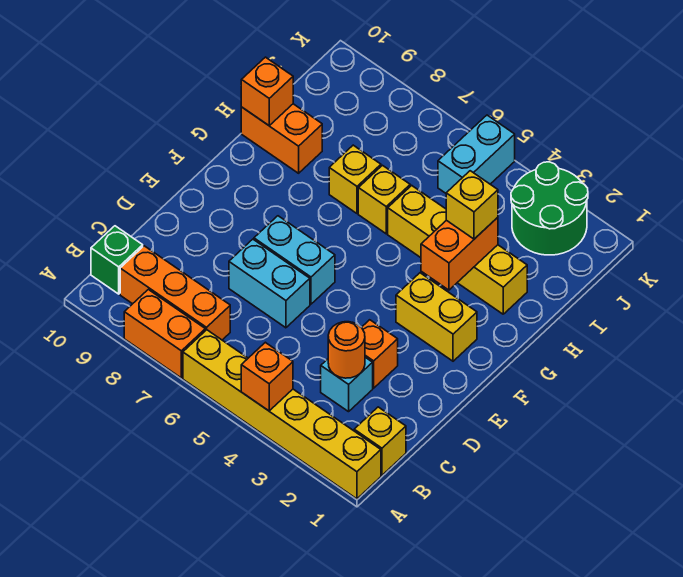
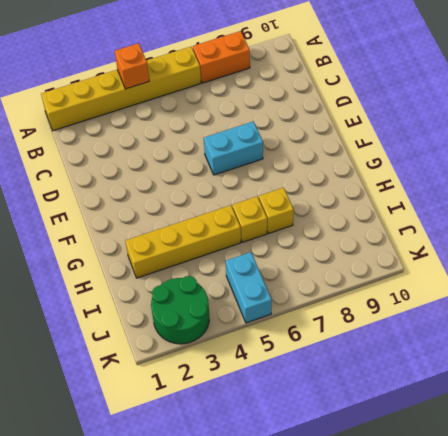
none -> yellow 1x1 brick [354,407,406,475]
none -> orange 1x3 brick [120,246,230,340]
none -> green 1x1 brick [91,226,143,294]

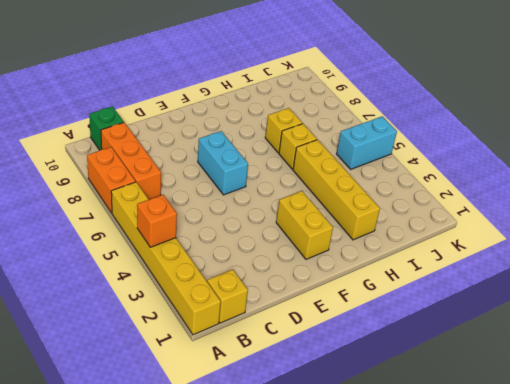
none -> cyan 1x1 brick [321,357,373,412]
none -> orange 1x1 brick [361,320,398,388]
none -> cyan 1x2 brick [229,239,310,328]

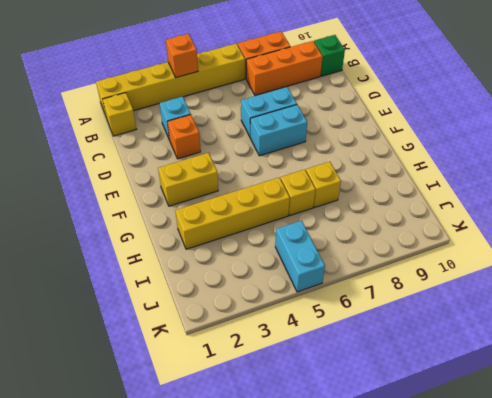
none -> orange 1x2 brick [241,104,322,173]
none -> green 2x2 round brick [511,162,588,255]
none -> orange 1x1 round brick [328,322,365,378]

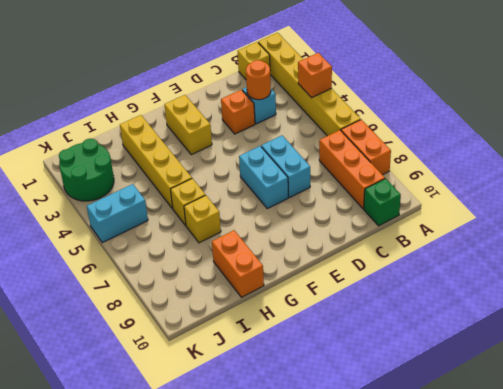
none -> orange 1x2 brick [421,217,498,290]
none -> orange 1x1 brick [241,57,293,125]
none -> yellow 1x1 brick [446,171,498,239]

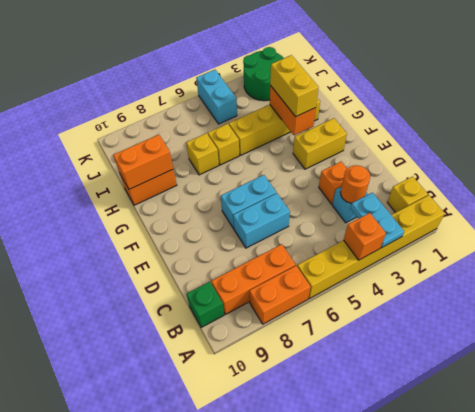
cyan 1x2 plate [350,193,404,248] -> none
yellow 1x2 brick [270,55,319,117] -> yellow 1x1 brick [446,171,498,239]
orange 1x2 brick [113,135,173,189] -> orange 1x1 brick [241,57,293,125]

